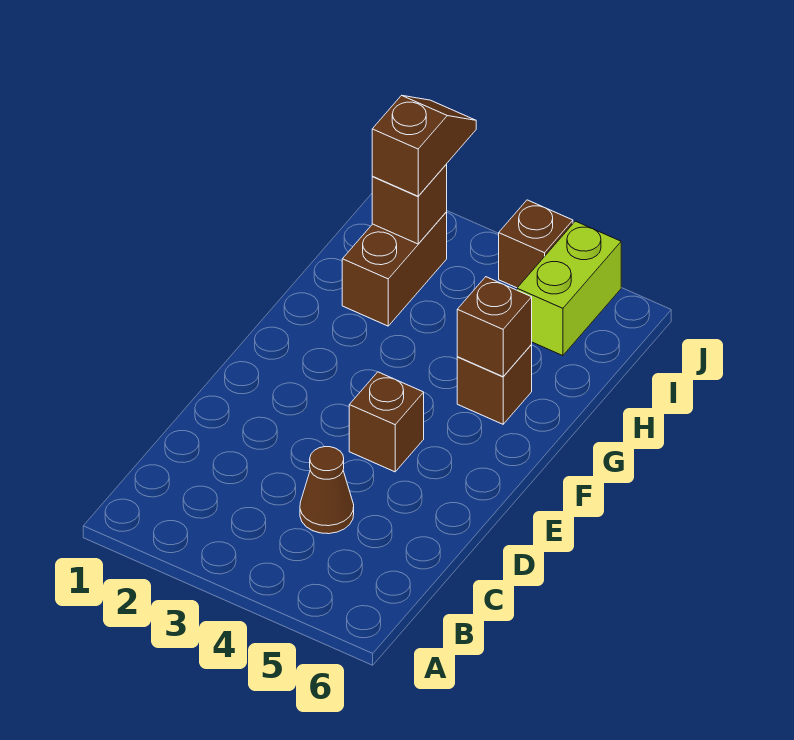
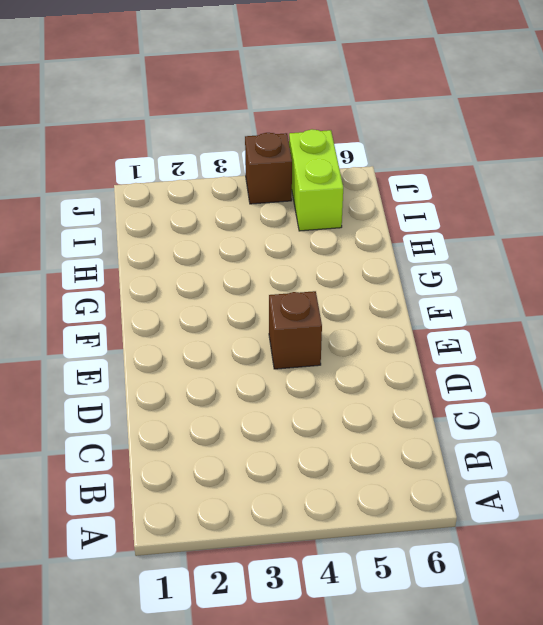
none -> brown 1x1 cone [300,447,354,534]
none -> brown 1x1 brick [457,345,532,424]

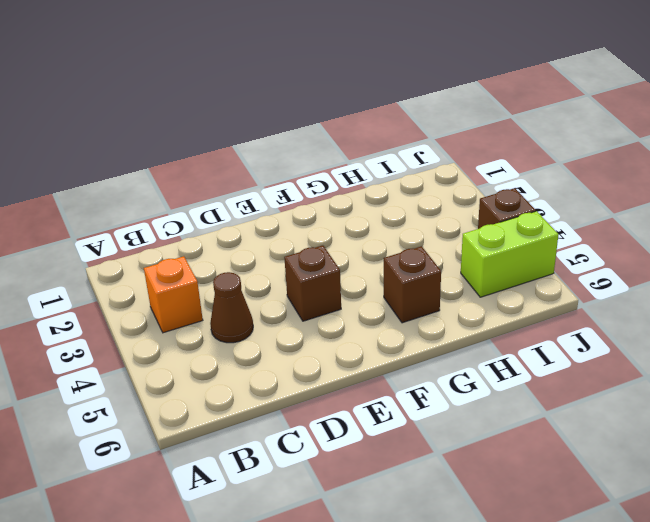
orange 1x1 brick [144,256,203,333] -> none
none -> brown 1x2 brick [342,212,447,326]
none -> brown 1x1 brick [457,277,532,377]

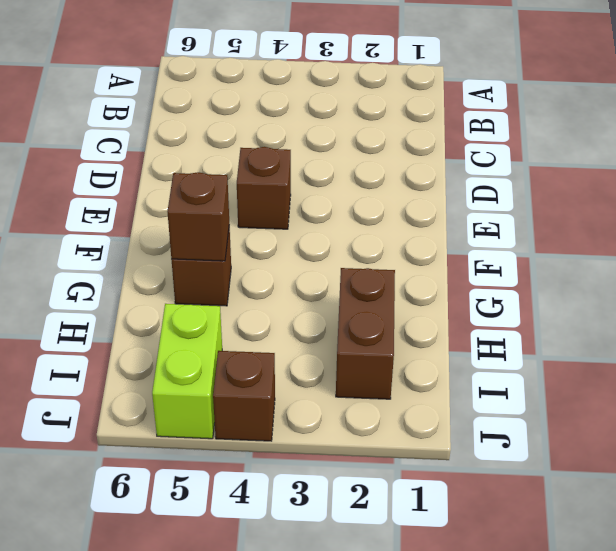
none -> brown 1x1 cone [300,447,354,534]
none -> brown 1x1 brick [372,164,447,244]

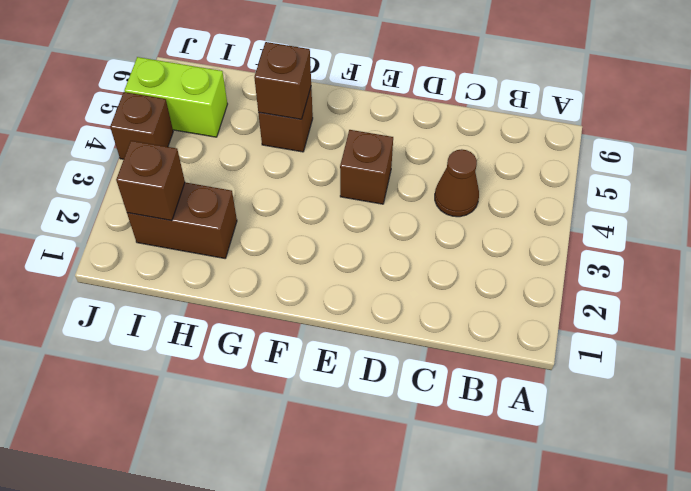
none -> brown 1x2 slope [372,95,476,196]

